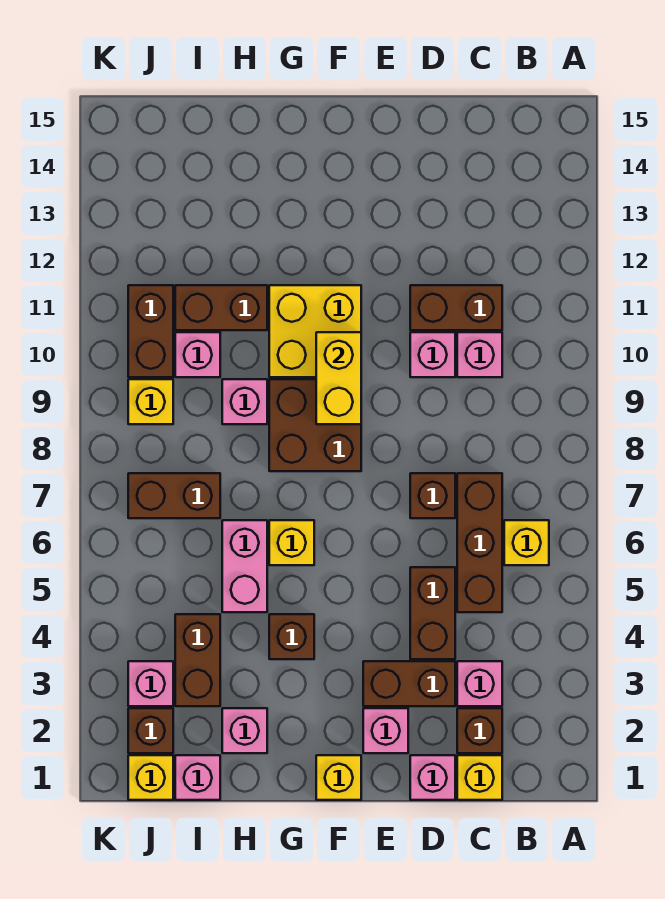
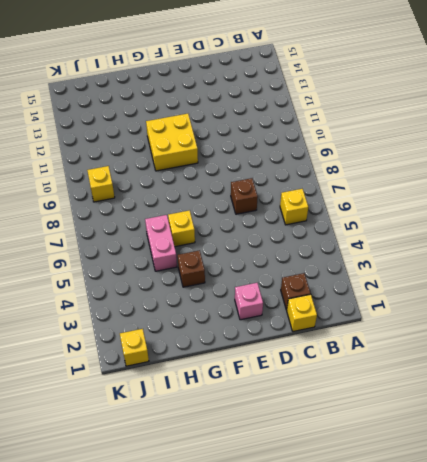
none -> pink 1x1 brick [457,661,502,706]
none -> brown 1x3 brick [457,473,502,612]
none -> pink 1x1 brick [457,332,502,377]
none -> brown 1x2 brick [410,285,502,330]

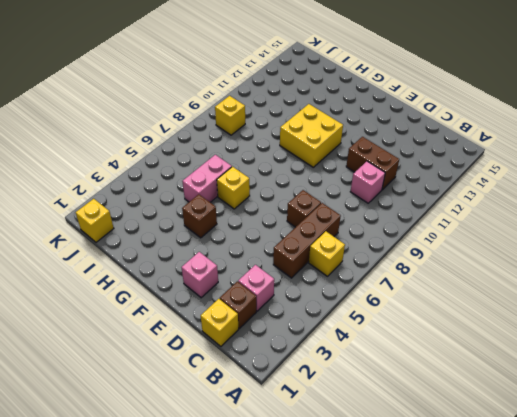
none -> pink 1x1 brick [410,755,455,800]
none -> brown 1x2 brick [363,661,455,706]
none -> brown 1x2 brick [410,567,455,659]
none -> pink 1x1 brick [410,332,455,377]

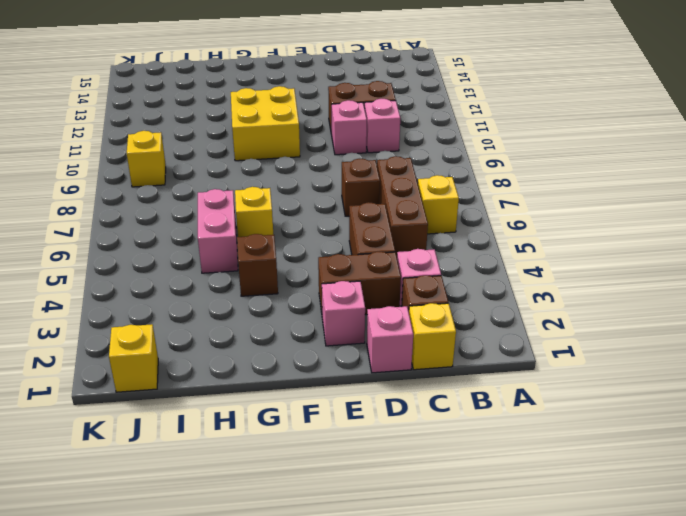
none -> yellow 1x1 brick [316,755,361,800]
none -> brown 2x2 brick [269,379,361,471]
none -> pink 1x1 brick [222,708,267,753]
none -> pink 1x1 brick [222,379,267,424]

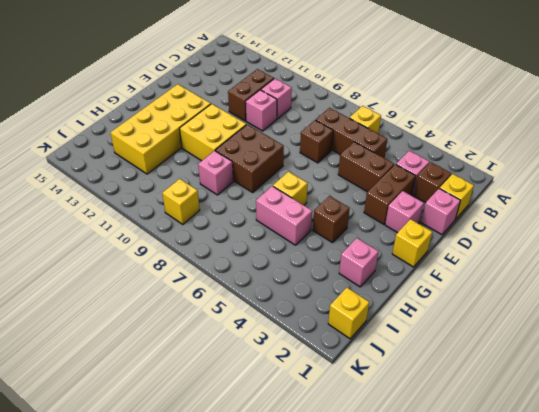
yellow 2x4 brick [110,84,211,174] -> none
none -> brown 1x2 brick [175,285,267,330]
none -> pink 1x1 brick [175,755,220,800]
none -> brown 1x2 brick [175,614,220,706]
none -> brown 1x2 brick [128,473,220,518]

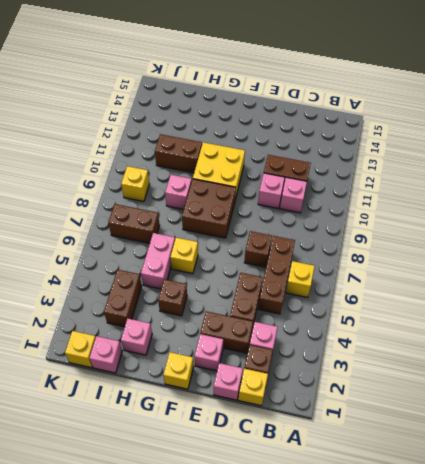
none -> pink 1x1 brick [175,332,220,377]
none -> brown 1x1 brick [128,708,173,753]
none -> pink 1x1 brick [128,661,173,706]
none -> brown 1x2 brick [128,285,173,377]

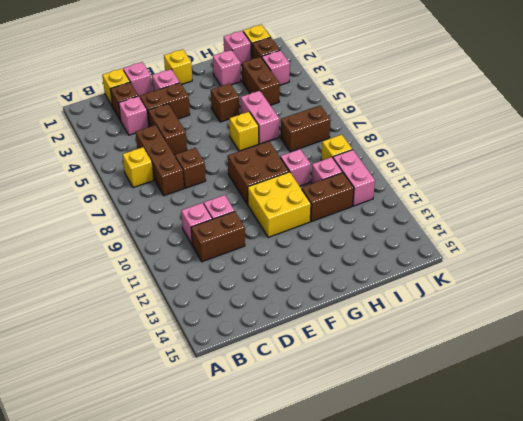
pink 1x2 brick [333,150,375,206] -> brown 1x2 brick [128,285,173,377]
none -> yellow 1x2 brick [316,332,361,424]

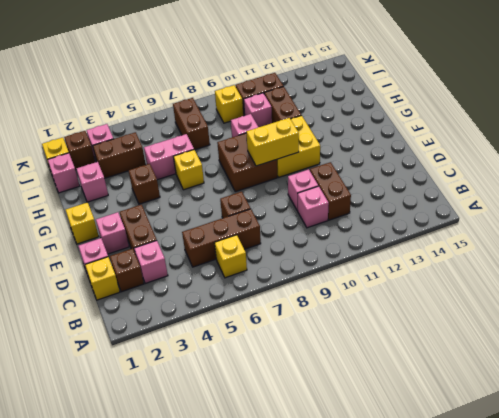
none -> brown 1x2 brick [410,567,455,659]

